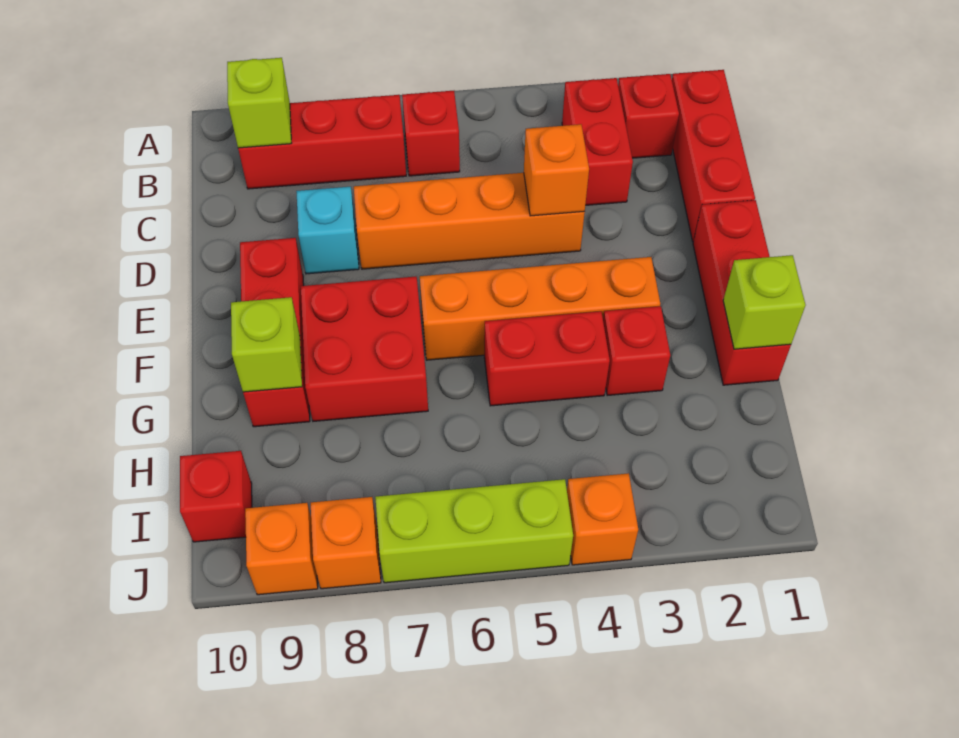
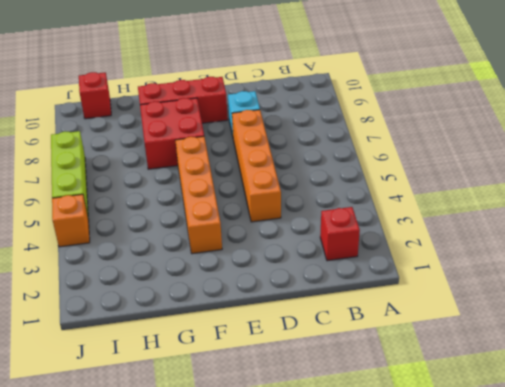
none -> red 1x3 brick [672,70,755,242]
none -> red 1x2 brick [562,78,633,205]
none -> red 1x1 brick [402,91,460,176]

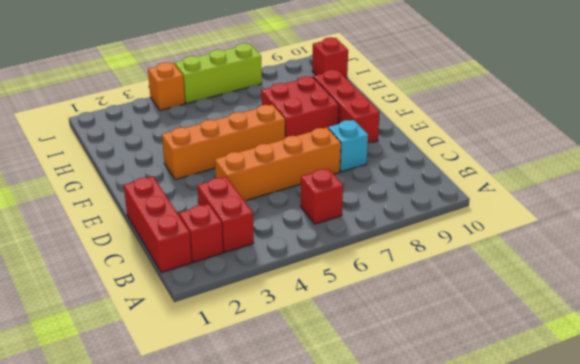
none -> red 1x3 brick [238,95,406,189]
none -> red 1x3 brick [693,200,791,385]
none -> red 1x1 brick [603,306,670,396]

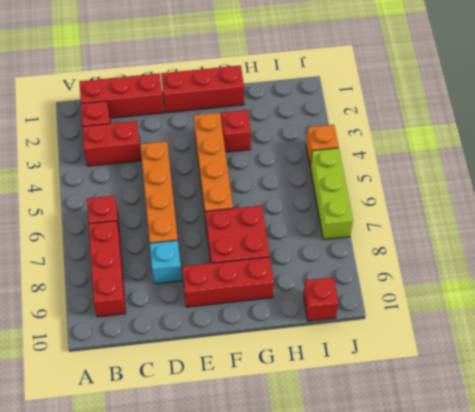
none -> red 1x2 brick [484,311,610,406]
none -> orange 1x1 brick [311,497,381,589]
none -> orange 1x1 brick [245,503,318,595]

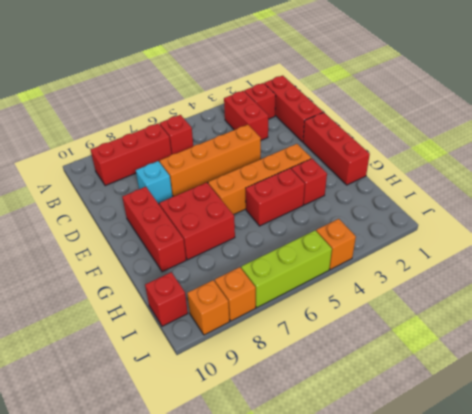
none -> lime 1x1 brick [227,58,291,148]
none -> orange 1x1 brick [524,124,589,216]
none -> lime 1x1 brick [723,255,805,349]

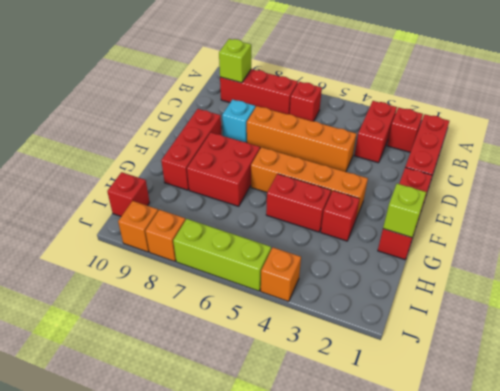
none -> orange 1x1 brick [524,124,589,216]
none -> lime 1x1 brick [231,297,302,392]

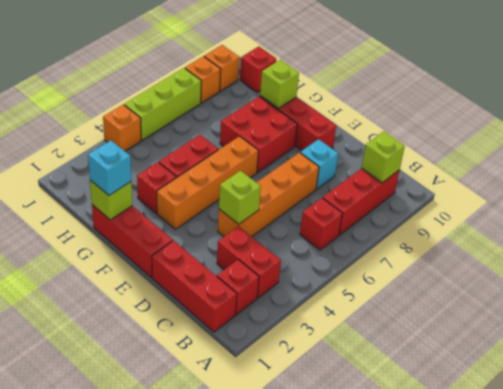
lime 1x1 brick [219,171,261,224] -> orange 1x1 brick [524,124,589,216]
cyan 1x1 brick [88,140,131,195] -> none

